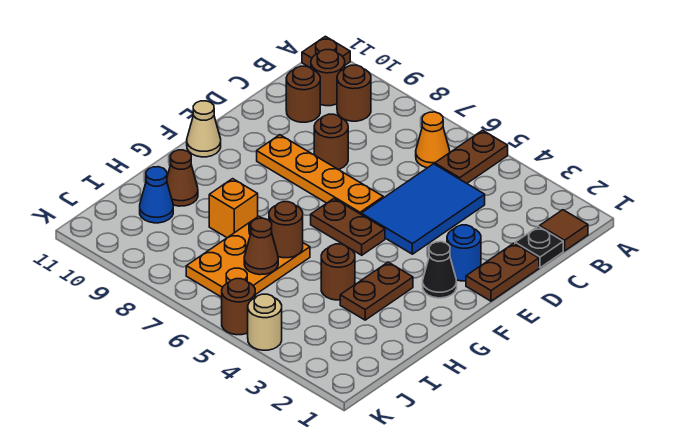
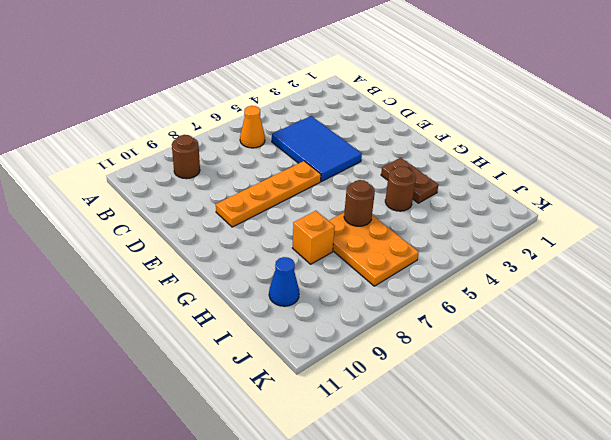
none -> brown 1x2 plate [435,130,508,183]
none -> brown 1x1 plate [302,36,350,68]
none -> brown 1x1 tile [540,210,588,251]

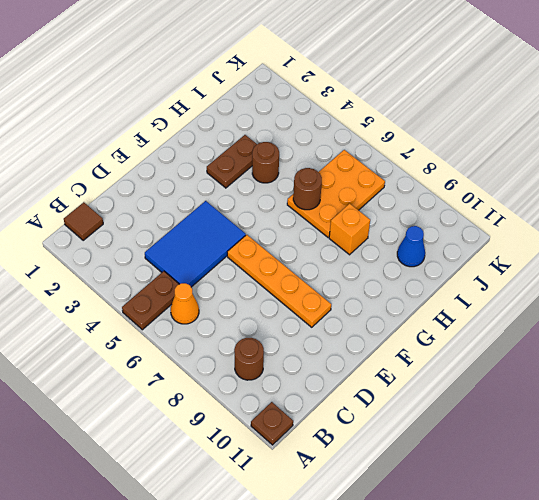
none -> brown 1x1 round brick [311,50,345,106]
none -> black 1x1 plate [515,227,563,268]
none -> brown 1x1 round brick [286,66,320,122]

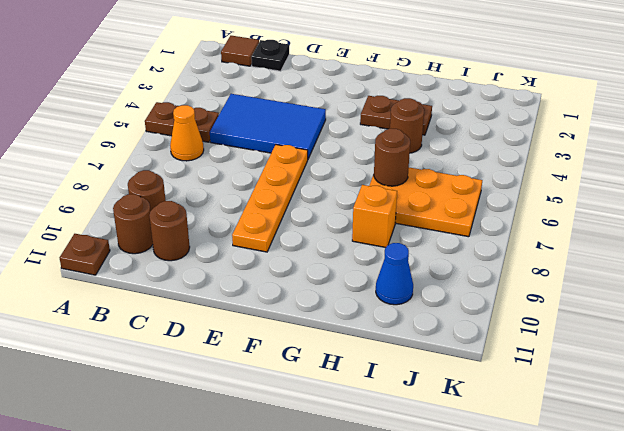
none -> brown 1x2 plate [466,243,539,301]
none -> brown 1x1 round brick [314,114,348,169]
none -> blue 1x1 round brick [447,225,481,281]

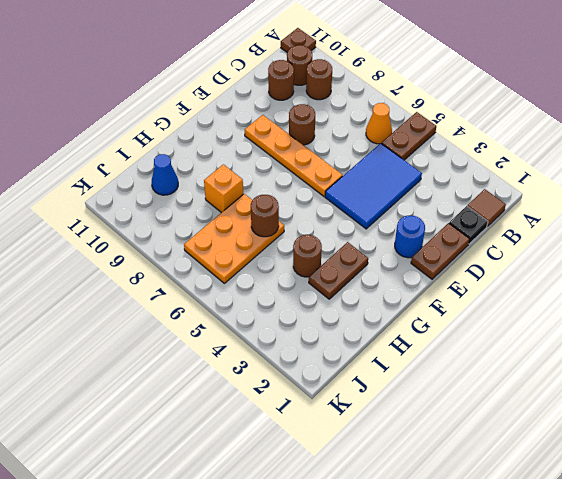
none -> black 1x1 cone [423,242,457,298]
none -> brown 1x2 plate [311,199,385,255]
none -> tan 1x1 cone [187,101,221,157]

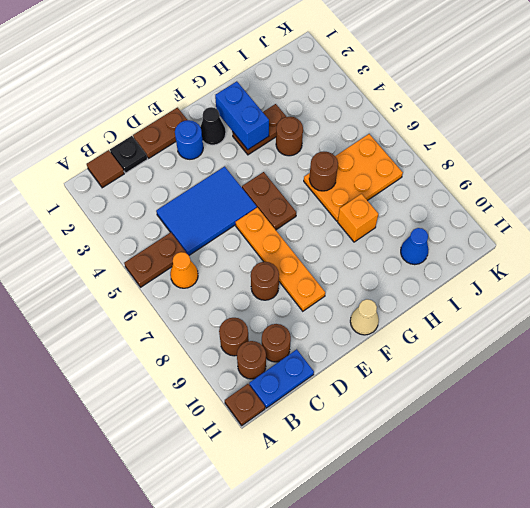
blue 1x2 plate [249,349,314,408] -> none
blue 1x2 brick [215,81,269,150] -> none
none -> brown 1x1 cone [167,150,198,206]
none -> tan 1x1 round brick [248,294,282,350]
none -> brown 1x1 round brick [222,279,255,335]

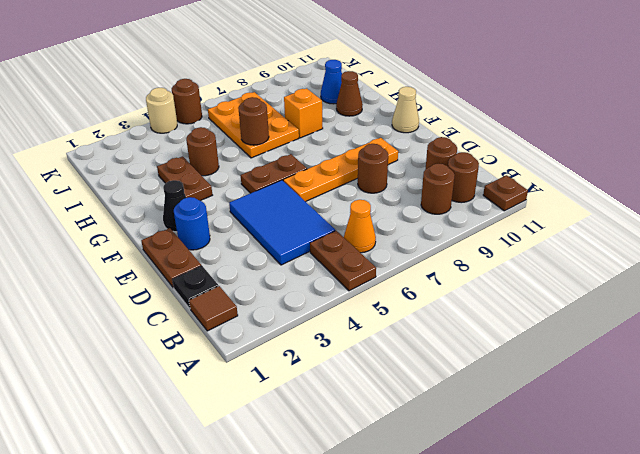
none -> brown 1x1 cone [244,218,278,275]

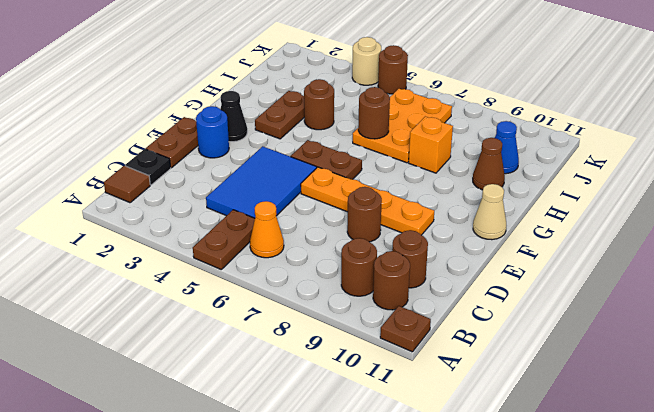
none -> brown 1x1 cone [244,218,278,275]

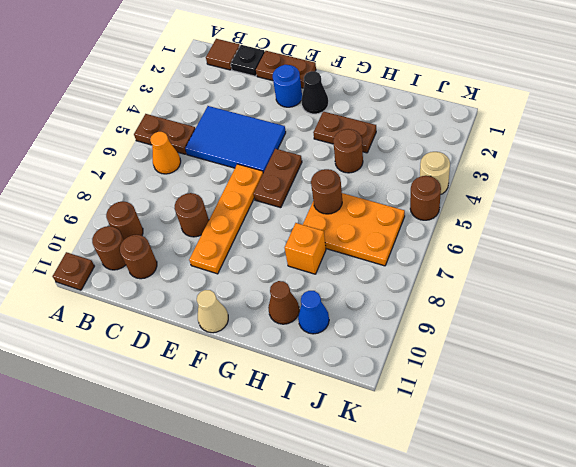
none -> brown 1x1 cone [244,218,278,275]

